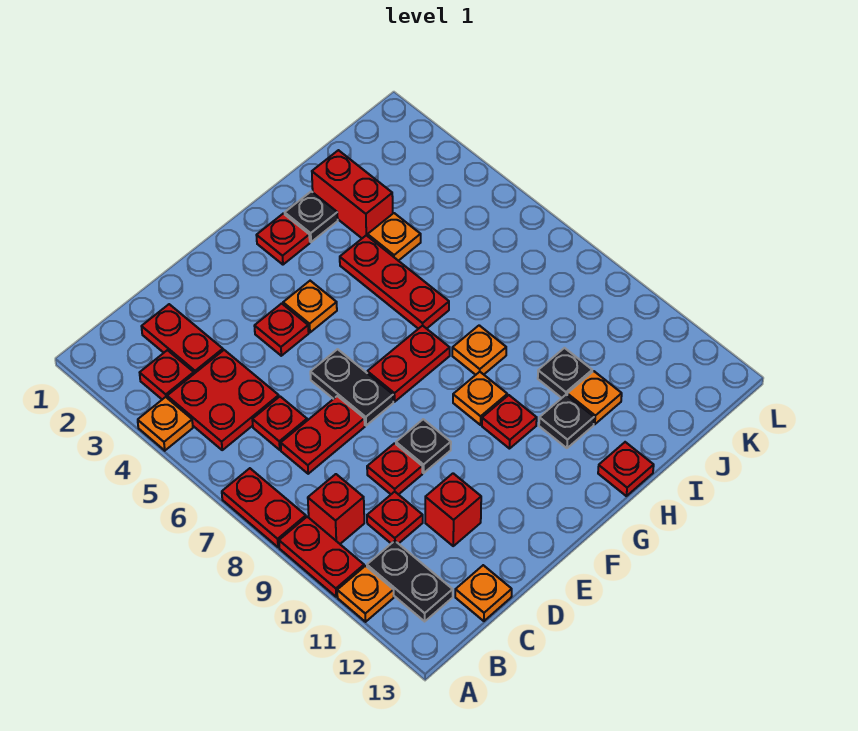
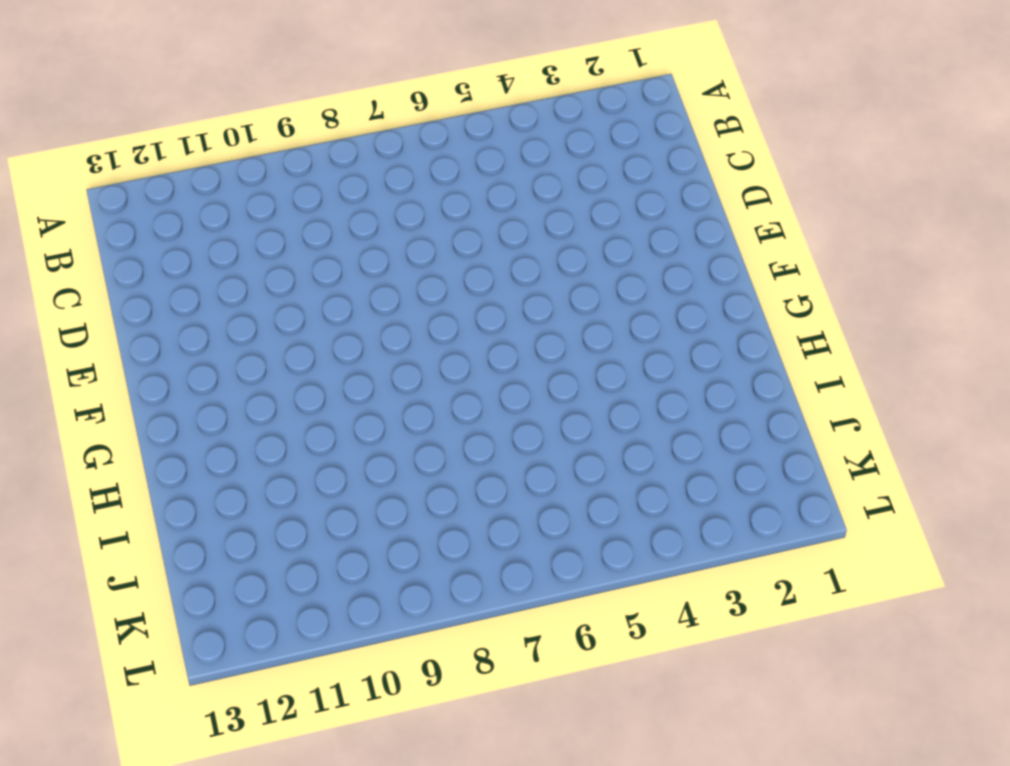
none -> orange 1x1 plate [138,397,193,451]
none -> red 1x2 plate [222,468,306,547]
none -> red 1x2 plate [279,517,364,597]
none -> orange 1x1 plate [337,566,394,622]

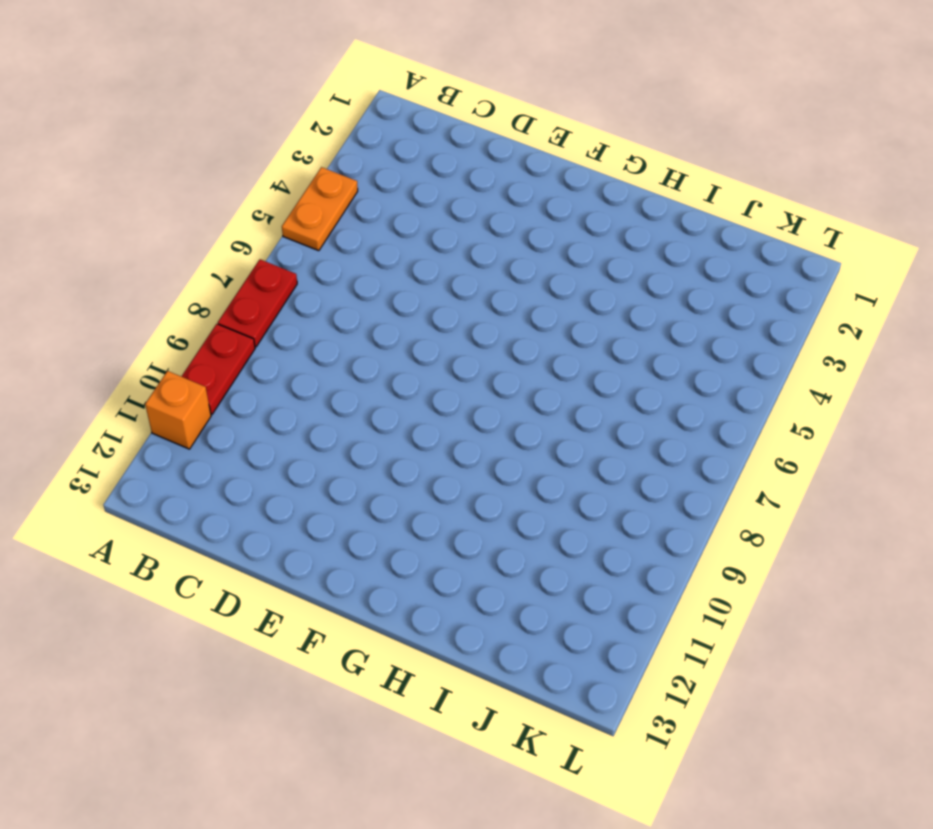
orange 1x2 plate [282,167,358,251] -> orange 1x1 plate [138,397,193,451]
orange 1x1 brick [145,371,211,449] -> orange 1x1 plate [337,566,394,622]
none -> red 1x1 plate [140,350,194,399]
none -> red 2x2 plate [167,350,279,450]
none -> red 1x1 brick [308,474,364,544]
none -> black 1x2 plate [367,541,453,621]

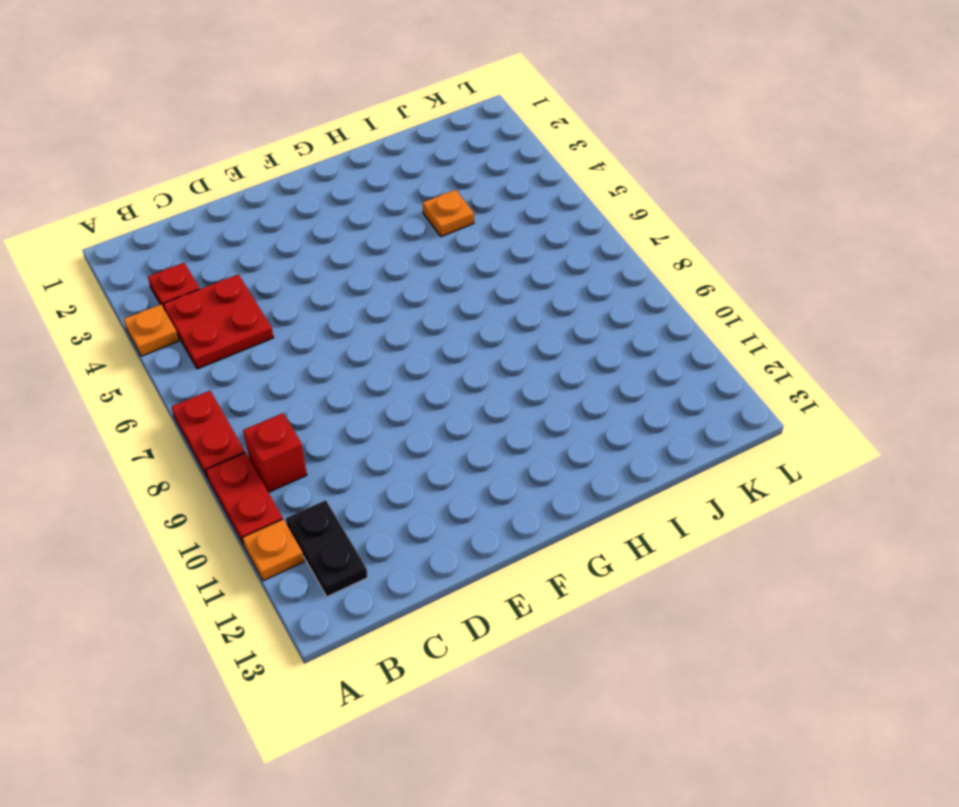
none -> red 1x2 plate [141,304,223,374]
none -> red 1x1 plate [252,397,307,450]
none -> red 1x2 plate [281,396,365,474]
none -> red 1x1 plate [367,492,423,544]

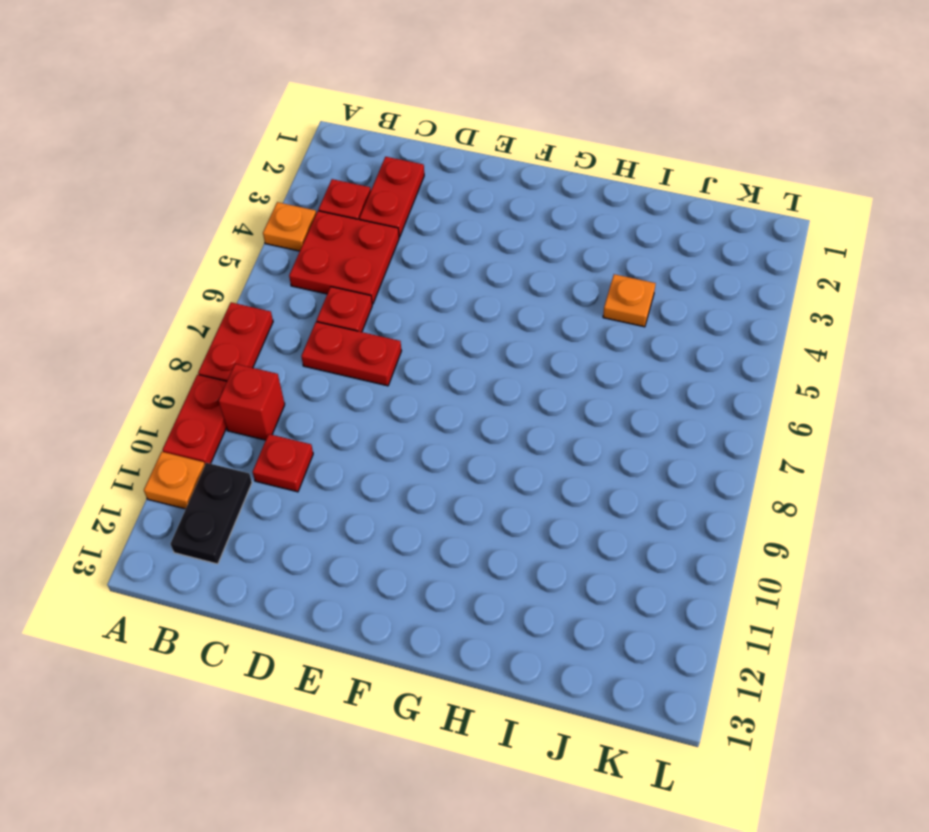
none -> orange 1x1 plate [455,565,512,621]
none -> red 1x1 plate [367,443,422,495]
none -> red 1x1 brick [425,473,481,546]
none -> red 1x1 plate [255,303,309,356]

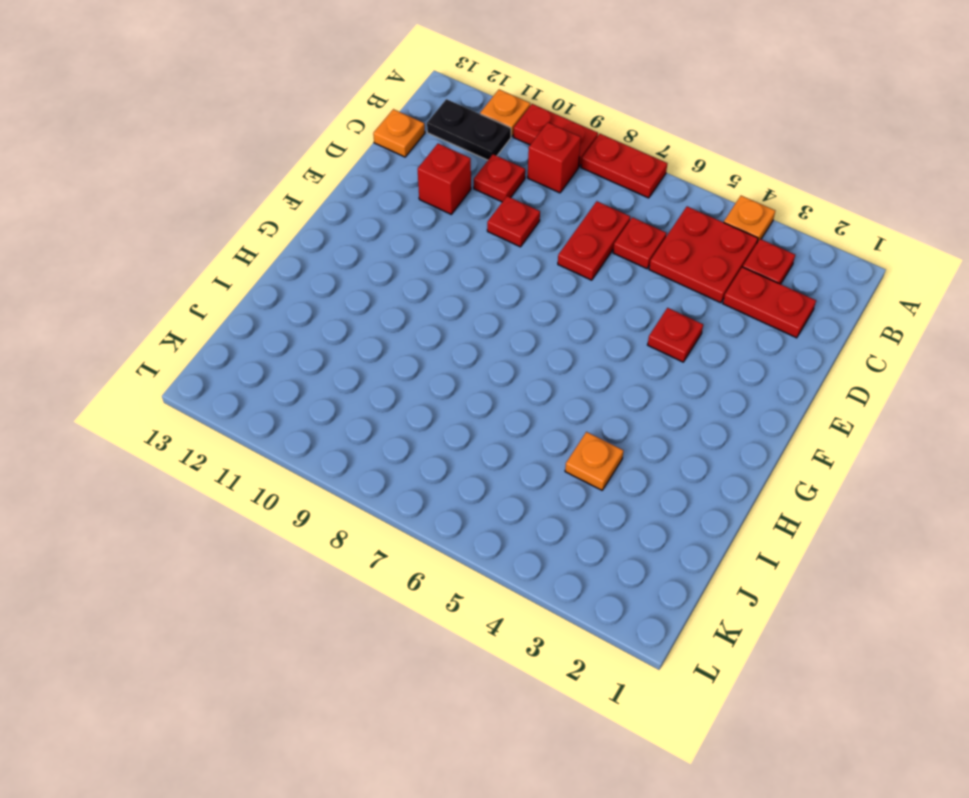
none -> black 1x2 plate [310,349,393,426]
none -> black 1x1 plate [396,419,451,473]
none -> orange 1x1 plate [283,281,337,332]
none -> red 1x2 plate [367,325,450,402]

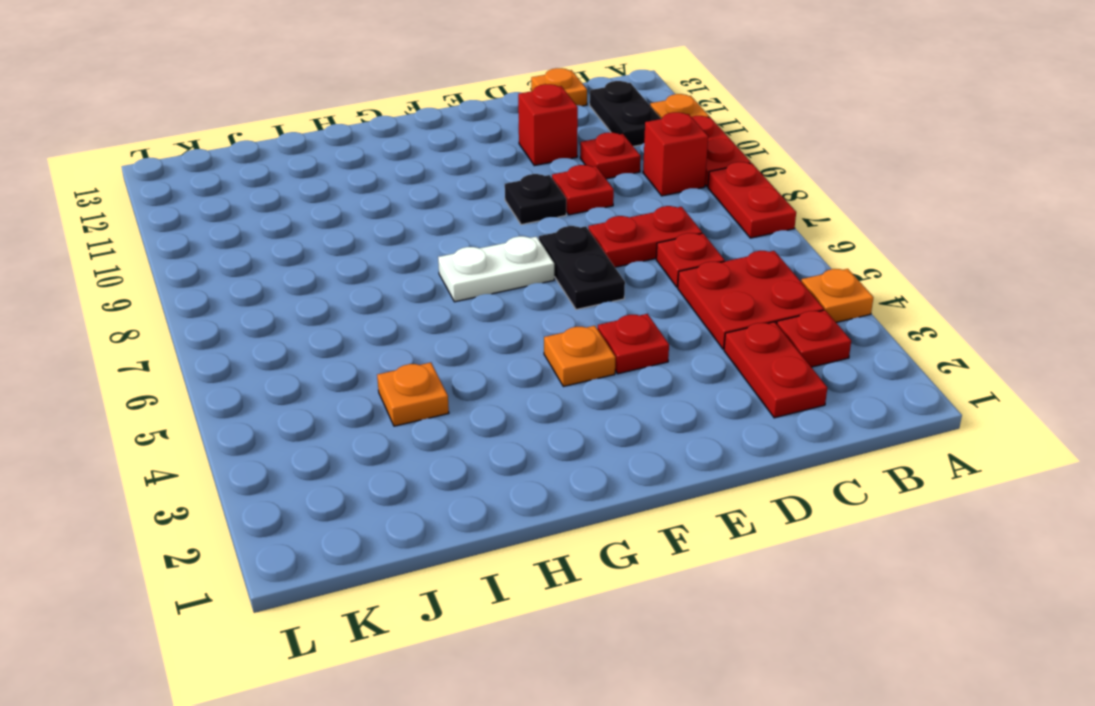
white 1x2 plate [438,236,554,302] -> red 1x2 plate [367,325,450,402]
none -> red 1x1 plate [256,214,310,265]
none -> orange 1x1 plate [453,372,507,425]
none -> red 1x1 plate [482,395,537,449]
none -> black 1x1 plate [285,191,338,242]

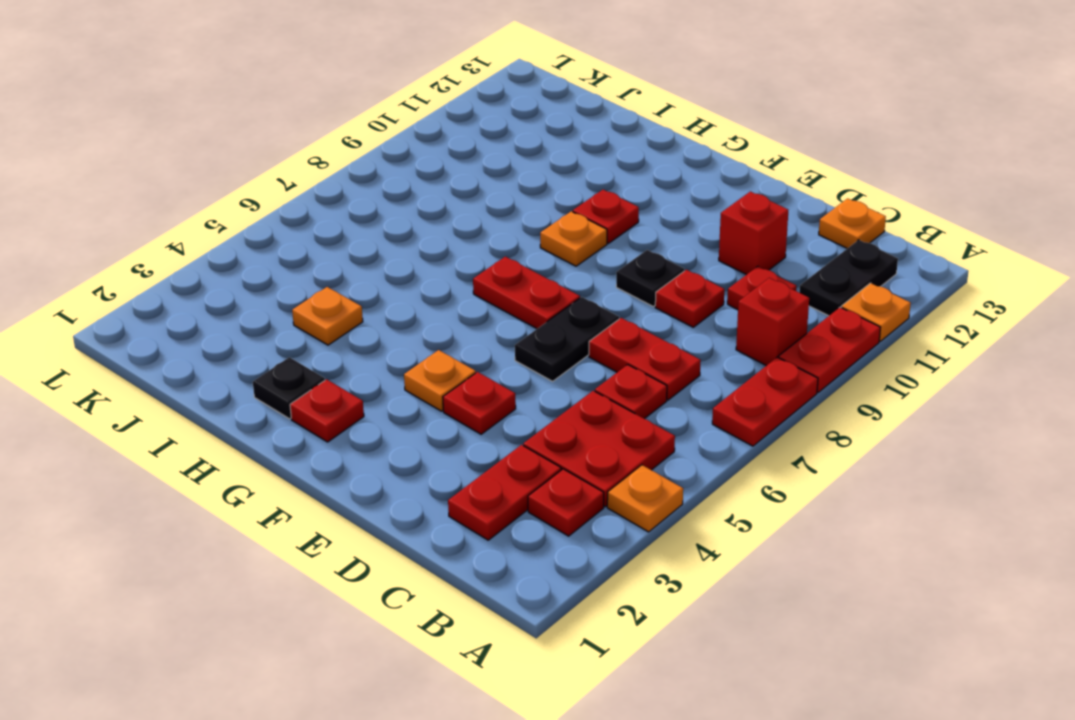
none -> red 1x3 plate [340,235,449,329]
none -> orange 1x1 plate [452,325,506,375]
none -> black 1x1 plate [539,395,594,448]
none -> red 1x1 plate [598,442,654,496]

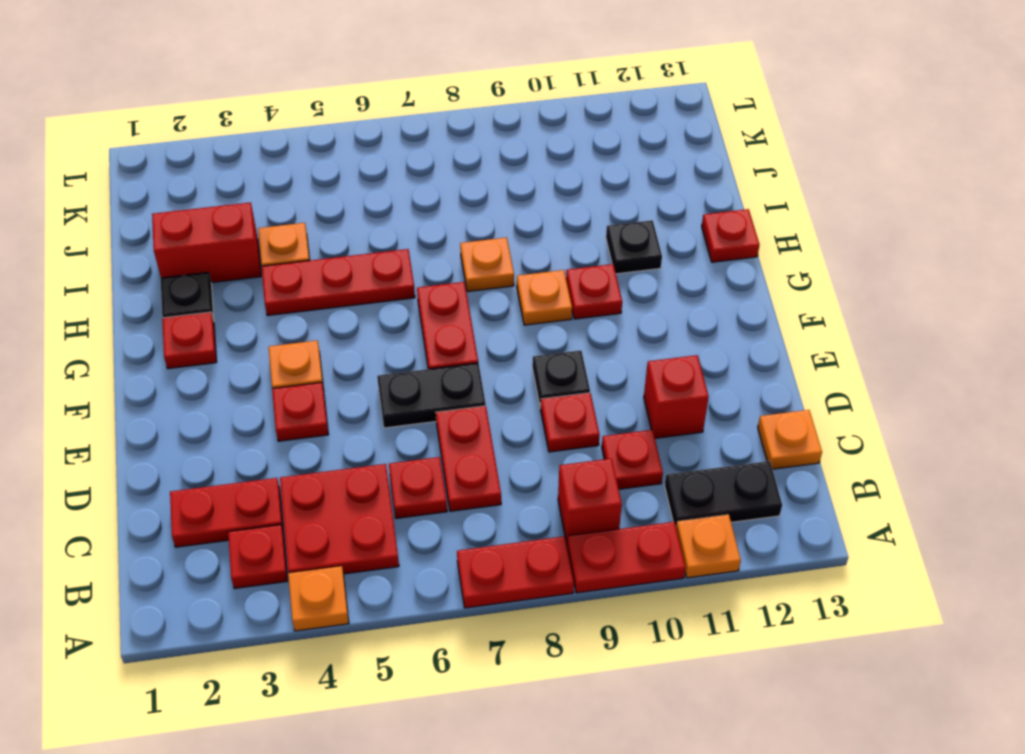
none -> black 1x1 plate [538,348,592,398]
none -> orange 1x1 plate [567,371,622,424]

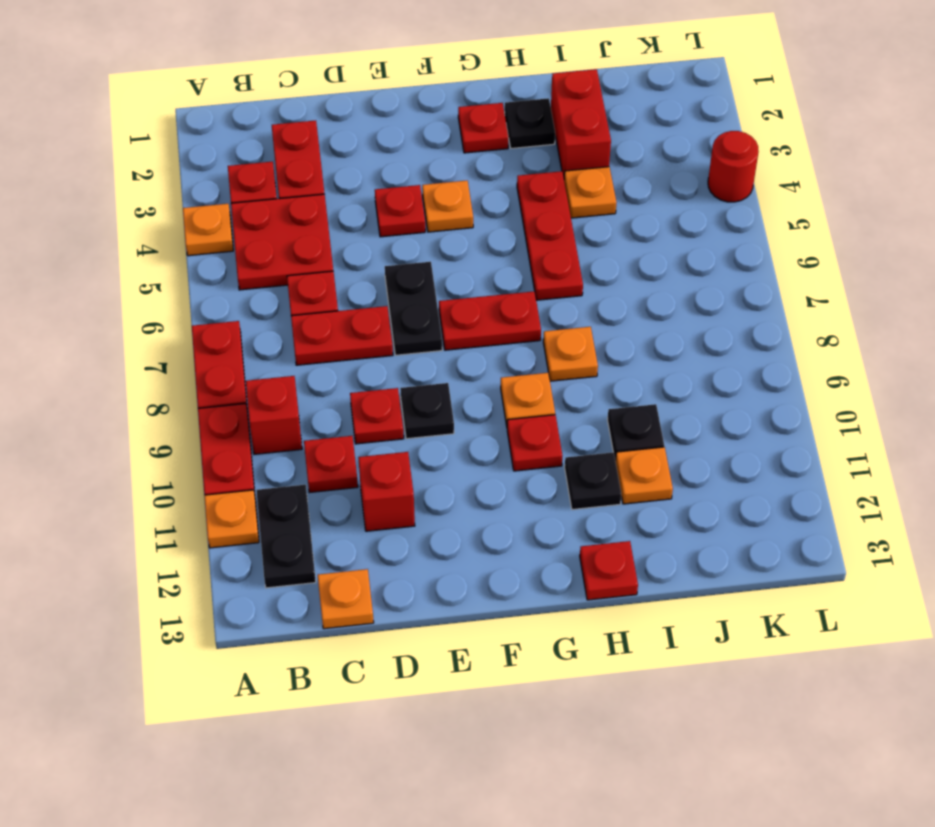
red 1x1 round brick [708,131,759,202] -> none

